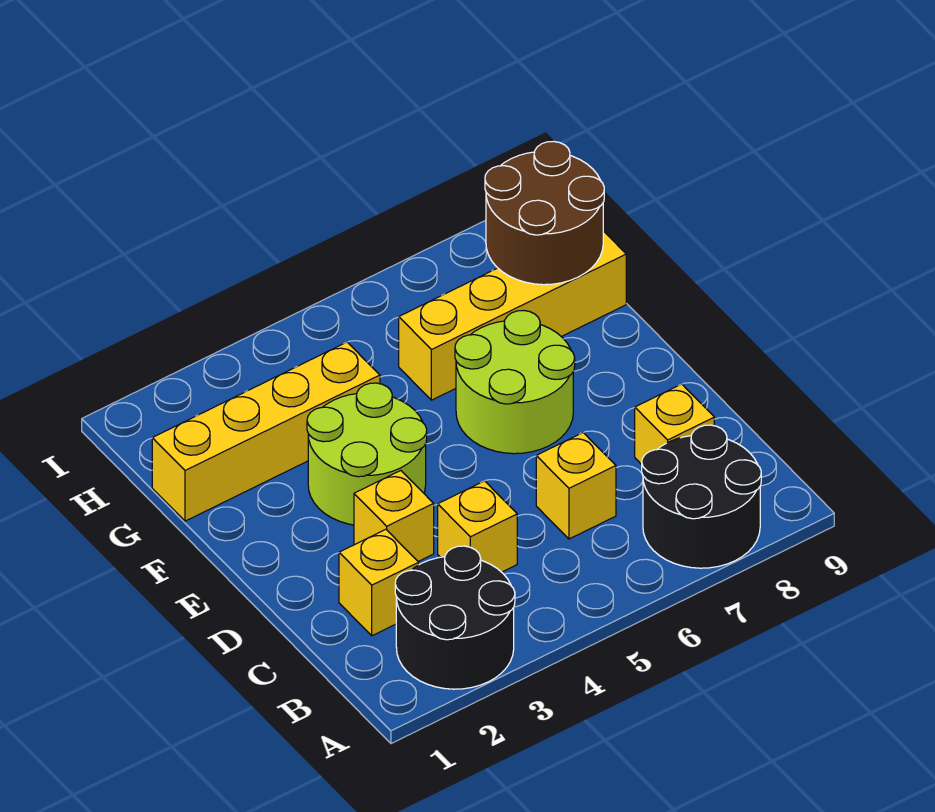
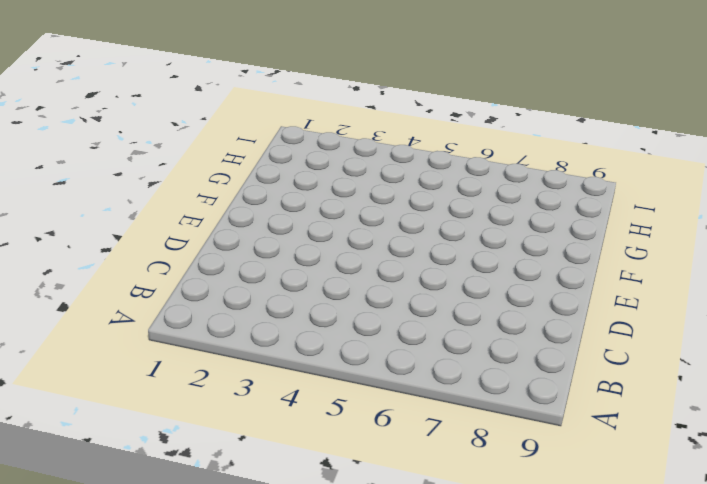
none -> black 2x2 round brick [395,546,515,689]
none -> black 2x2 round brick [642,425,761,568]
none -> yellow 1x1 brick [339,529,419,636]

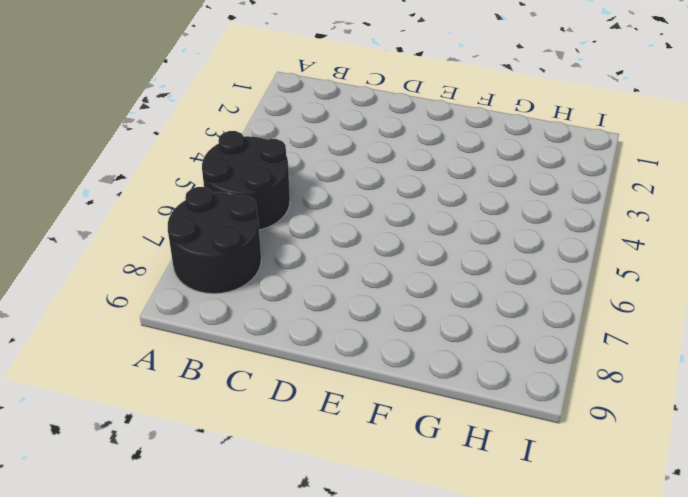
black 2x2 round brick [202,131,290,230] -> black 2x2 round brick moved to [395,546,515,689]
none -> yellow 1x1 brick [339,529,419,636]
none -> yellow 1x1 brick [438,481,517,572]
none -> yellow 1x1 brick [536,433,616,539]

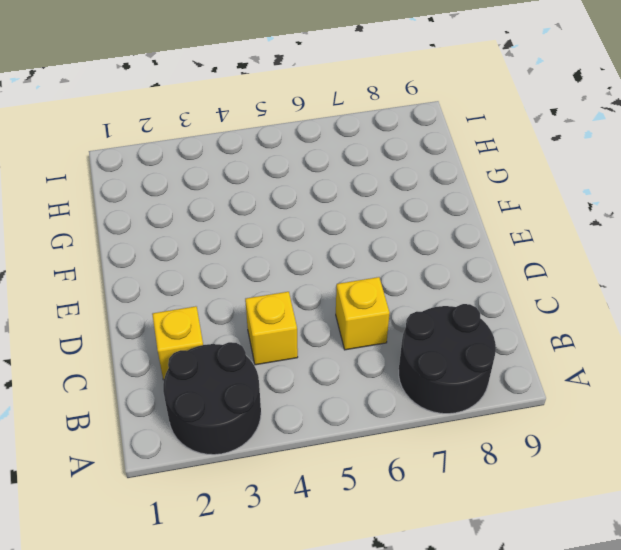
none -> yellow 1x1 brick [635,384,714,465]
none -> yellow 1x1 brick [354,471,434,561]
none -> lime 2x2 round brick [307,383,427,525]

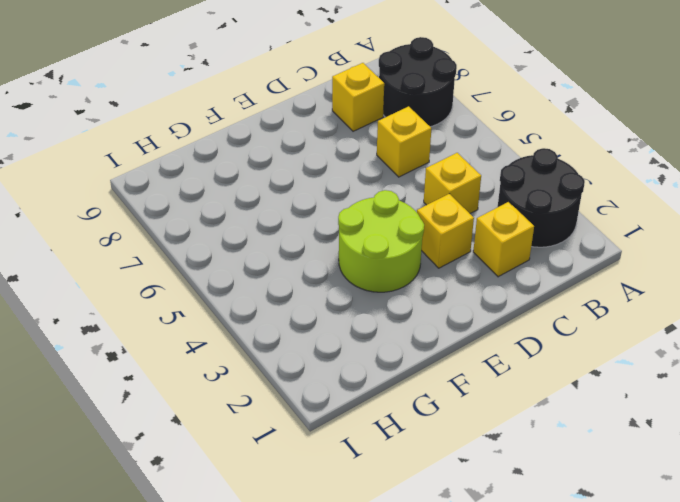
none -> lime 2x2 round brick [455,310,575,454]
none -> yellow 1x4 brick [152,342,380,521]
none -> yellow 1x4 brick [399,231,626,400]

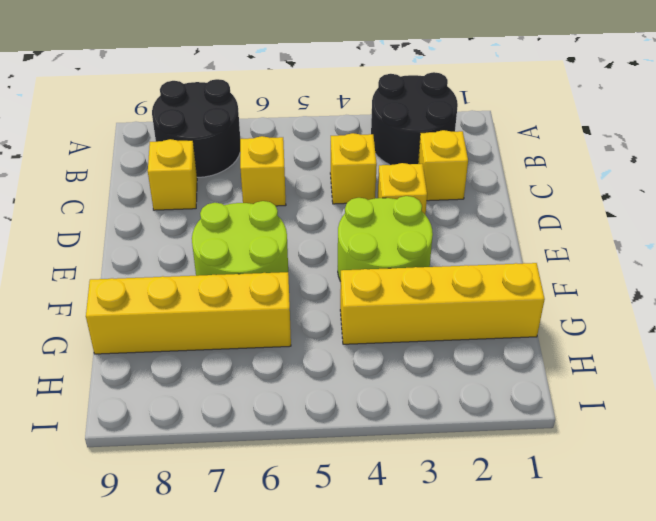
none -> brown 2x2 round brick [485,141,604,285]

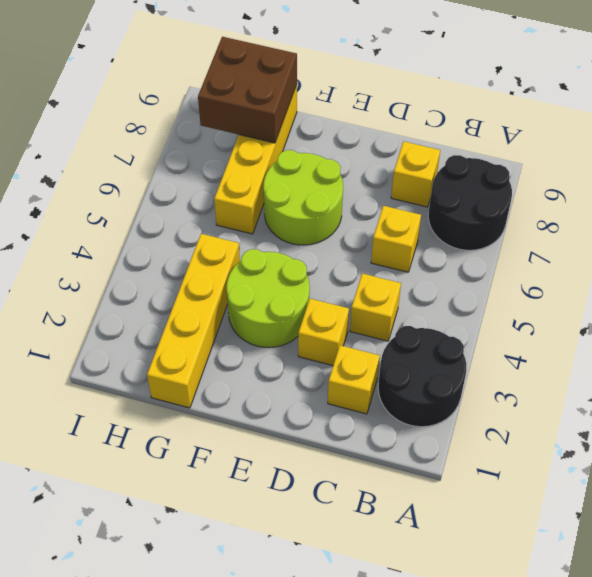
brown 2x2 brick [198,37,297,143] -> brown 2x2 round brick [485,141,604,285]

